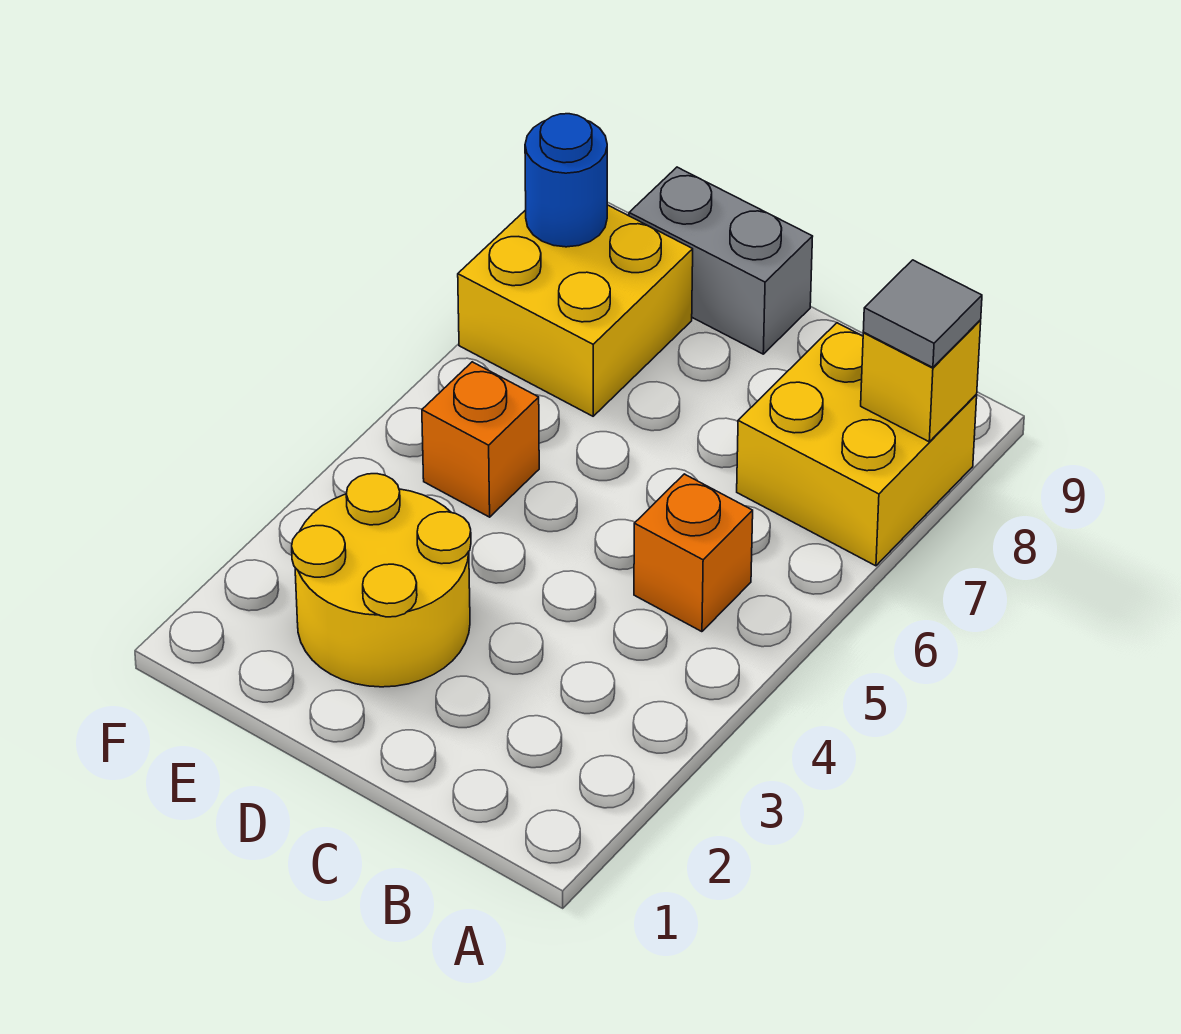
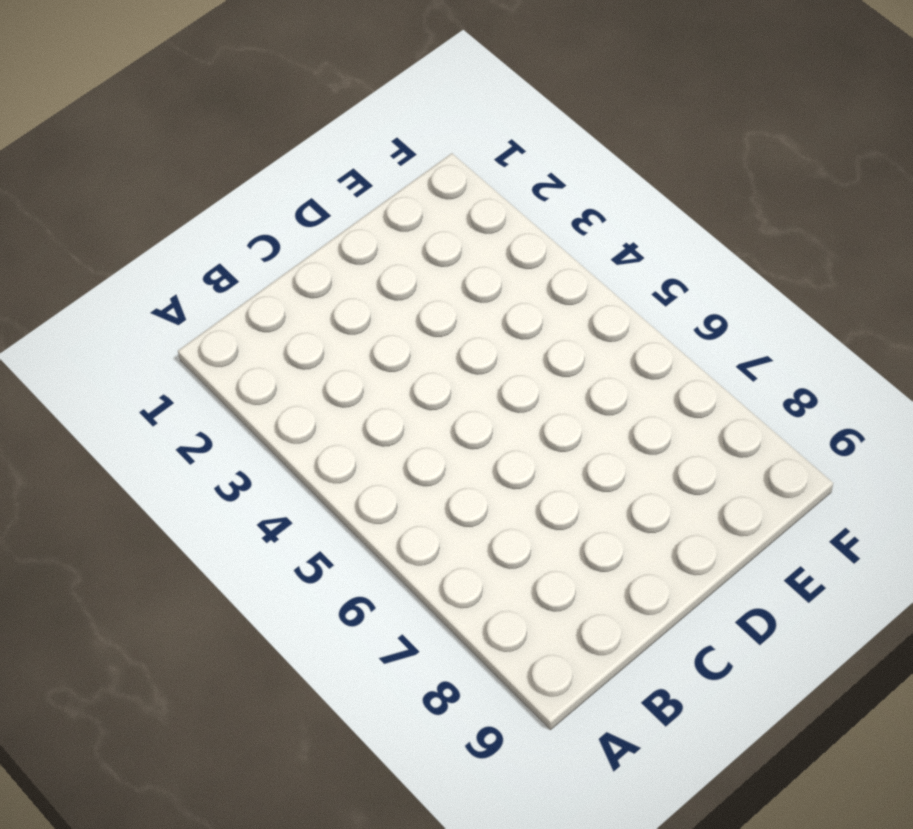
none -> yellow 2x2 brick [737,323,977,566]
none -> orange 1x1 brick [634,474,753,632]

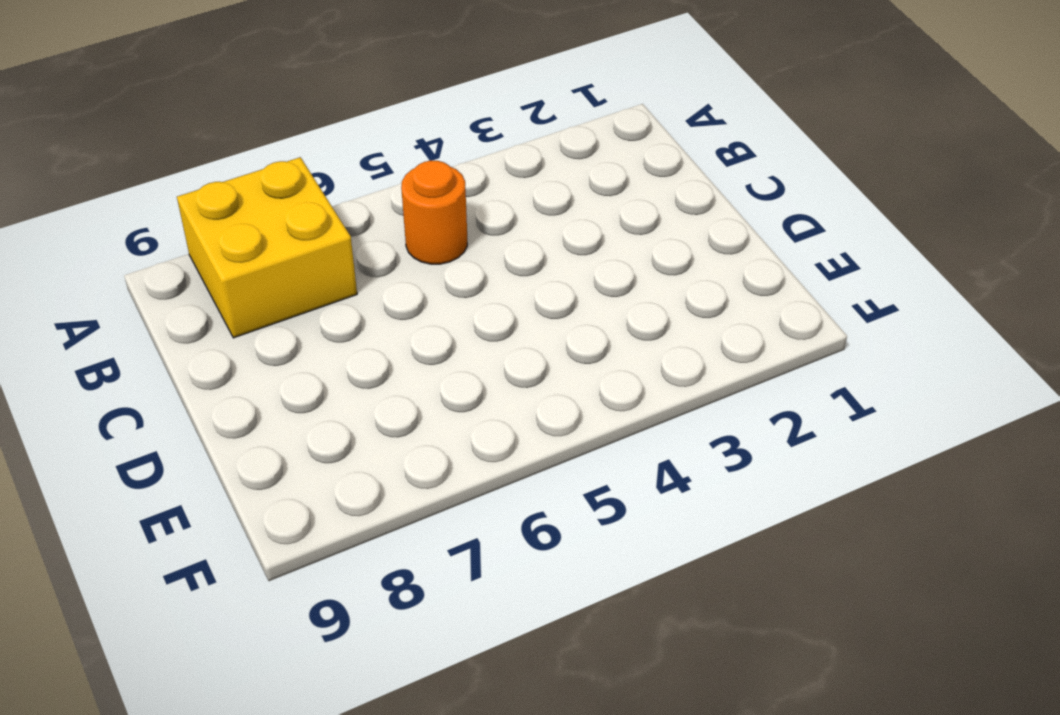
orange 1x1 round brick [401,161,467,264] -> orange 1x1 brick [634,474,753,632]
none -> yellow 2x2 round brick [292,474,471,687]
none -> grey 1x2 brick [629,167,813,354]

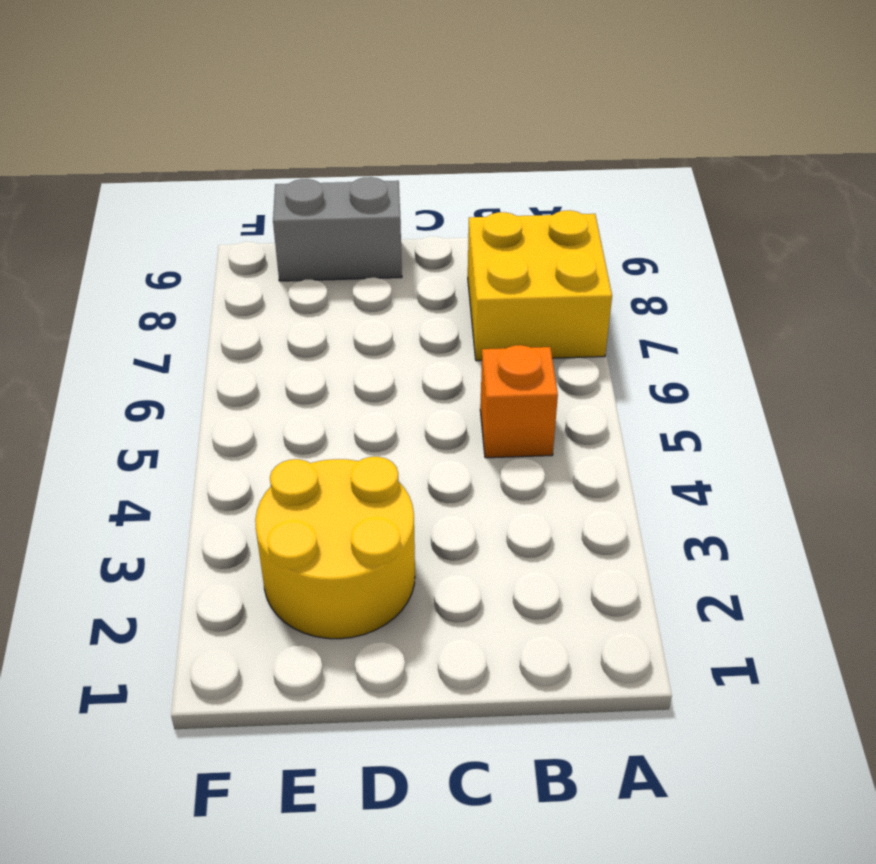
none -> orange 1x1 brick [422,362,539,517]
none -> yellow 2x2 brick [458,205,693,416]

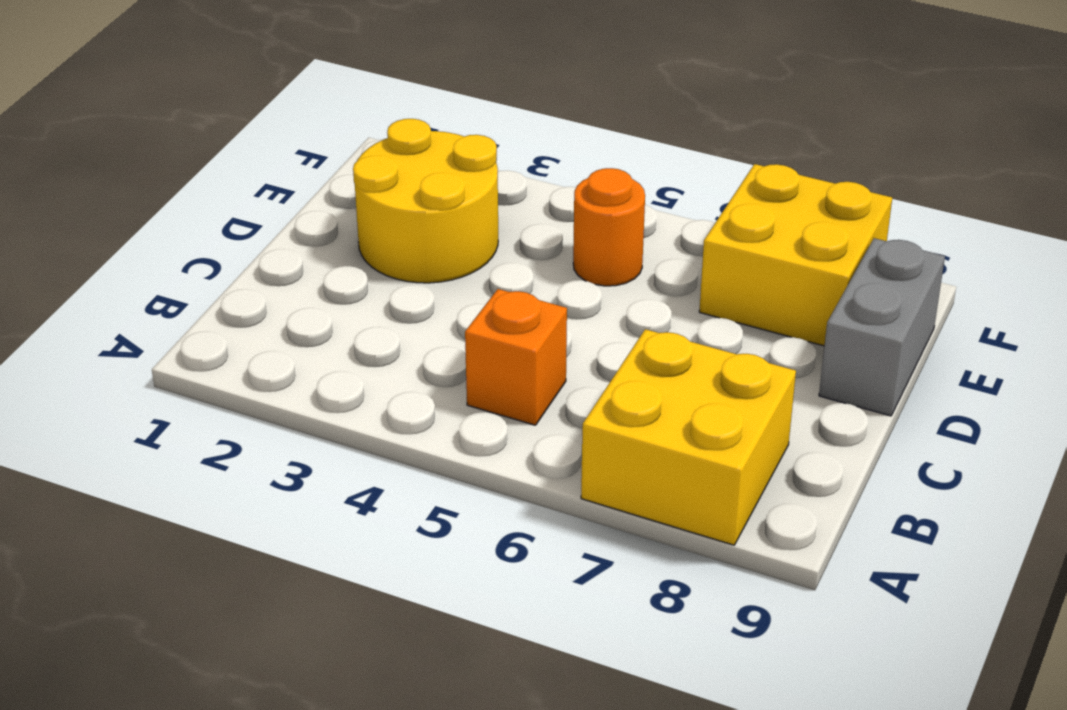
orange 1x1 round brick [573,168,645,286] -> orange 1x1 brick [422,362,539,517]
none -> yellow 1x1 brick [861,320,981,442]
none -> blue 1x1 round brick [525,114,607,247]

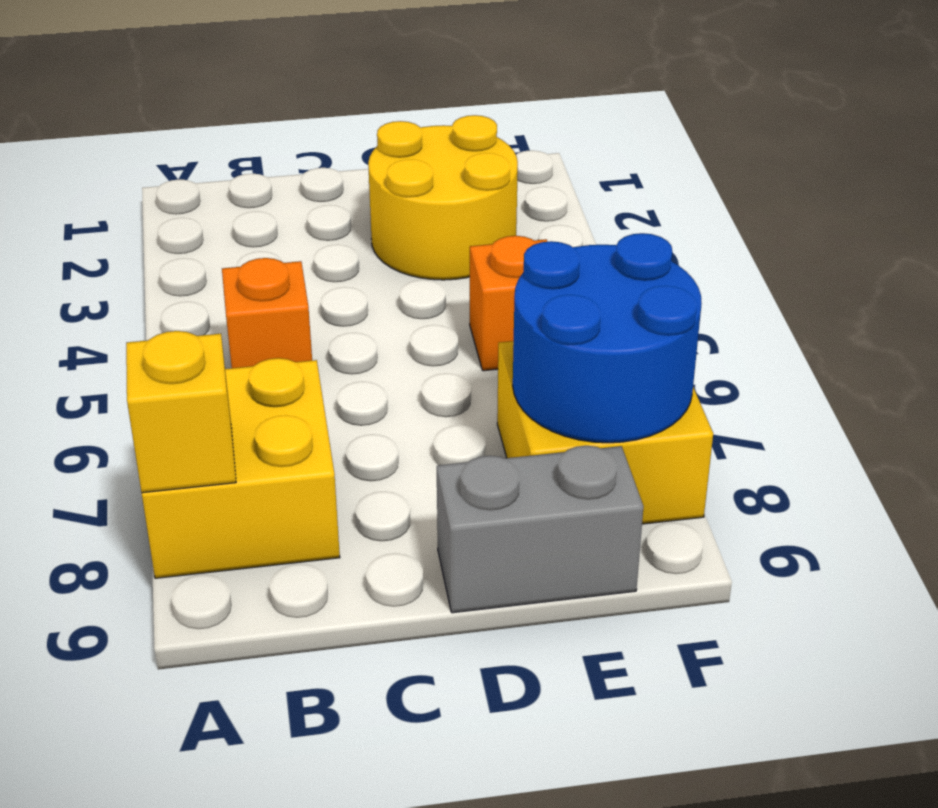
blue 2x2 round brick [513,233,702,443] -> blue 1x1 round brick [525,114,607,247]
none -> grey 1x1 tile [863,260,982,368]

